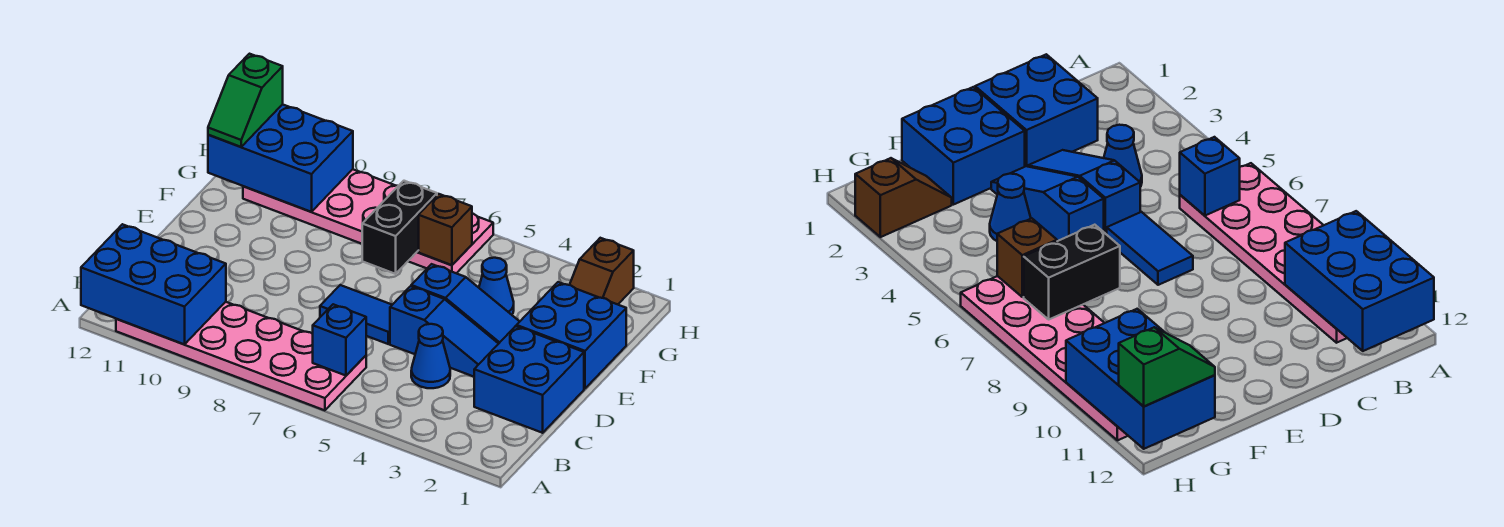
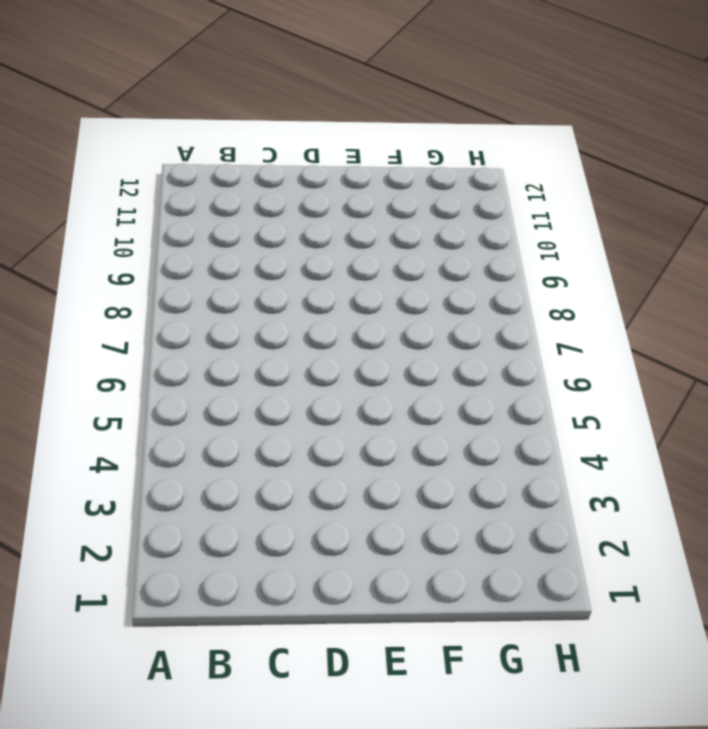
none -> pink 2x6 plate [116,302,366,410]
none -> blue 2x2 brick [474,326,584,433]
none -> blue 1x1 cone [411,324,450,388]

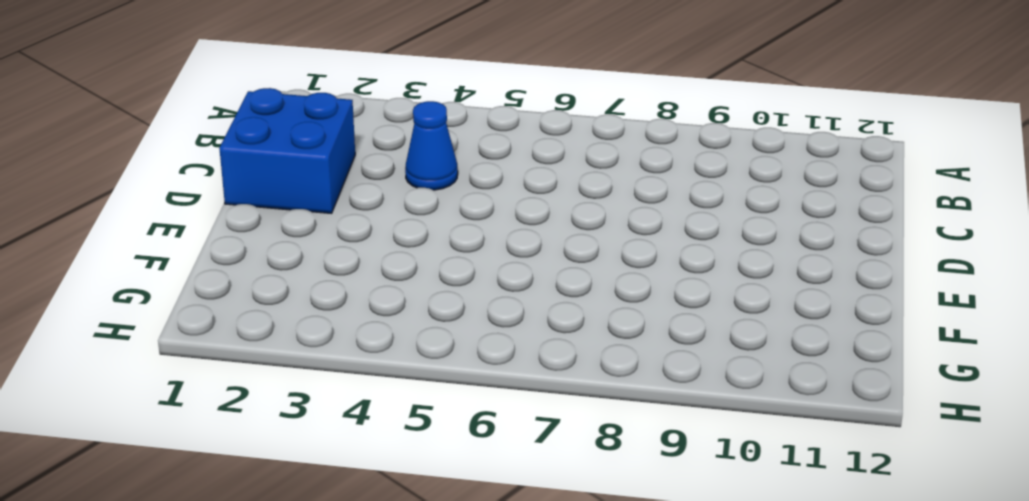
none -> pink 2x6 plate [116,302,366,410]
none -> blue 1x3 slope [390,286,498,377]
none -> blue 1x2 tile [320,285,392,344]

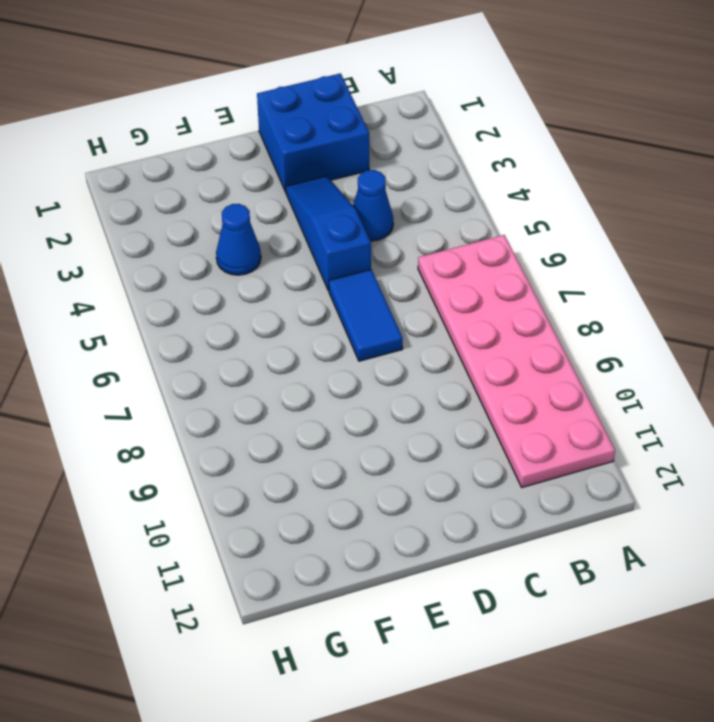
none -> blue 2x2 brick [517,282,626,389]
none -> blue 1x3 slope [411,264,520,344]
none -> brown 1x2 slope [570,238,634,304]

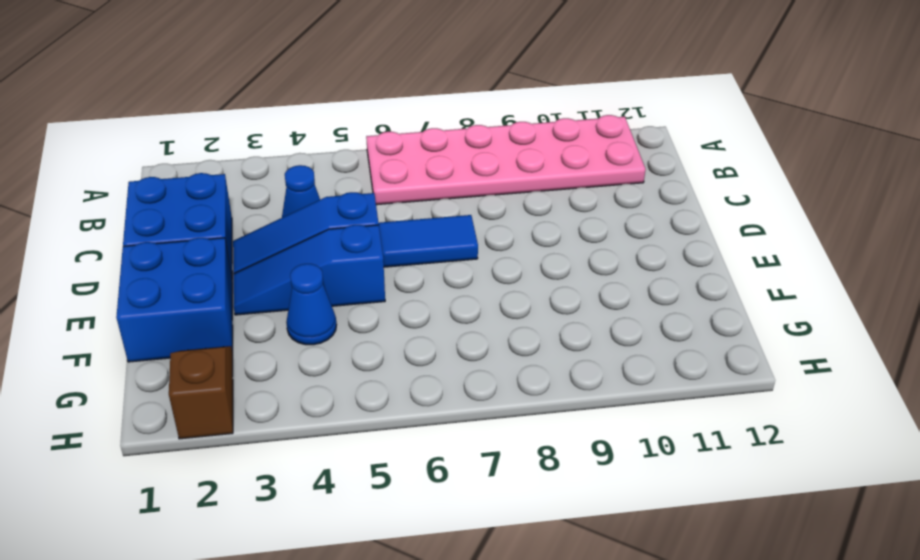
none -> pink 2x6 plate [243,169,493,273]
none -> blue 2x3 brick [81,224,226,344]
none -> blue 1x1 brick [313,304,366,376]

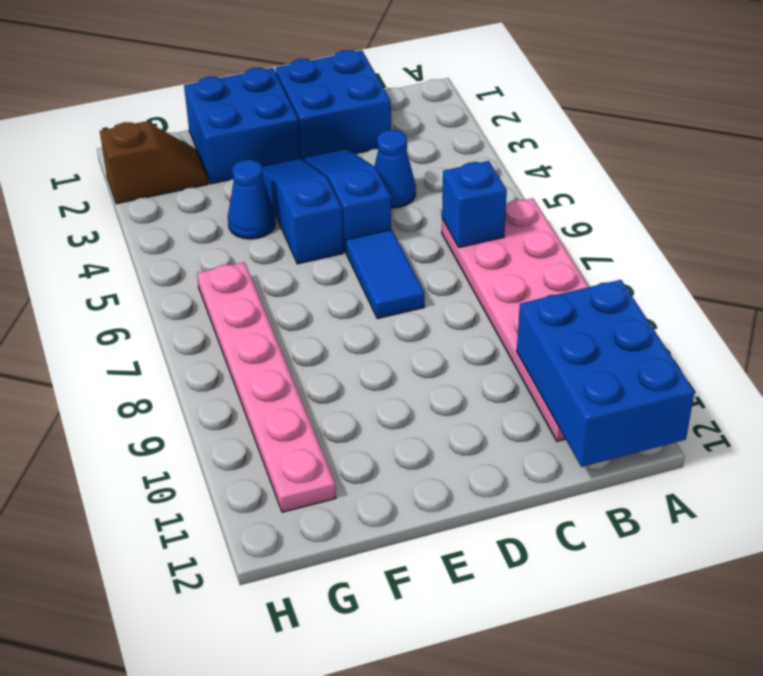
pink 1x6 plate [197,262,336,512] -> pink 2x6 plate [243,169,493,273]
none -> black 1x2 brick [362,181,437,274]
none -> brown 1x1 brick [419,194,472,265]
none -> blue 2x3 brick [208,104,353,212]

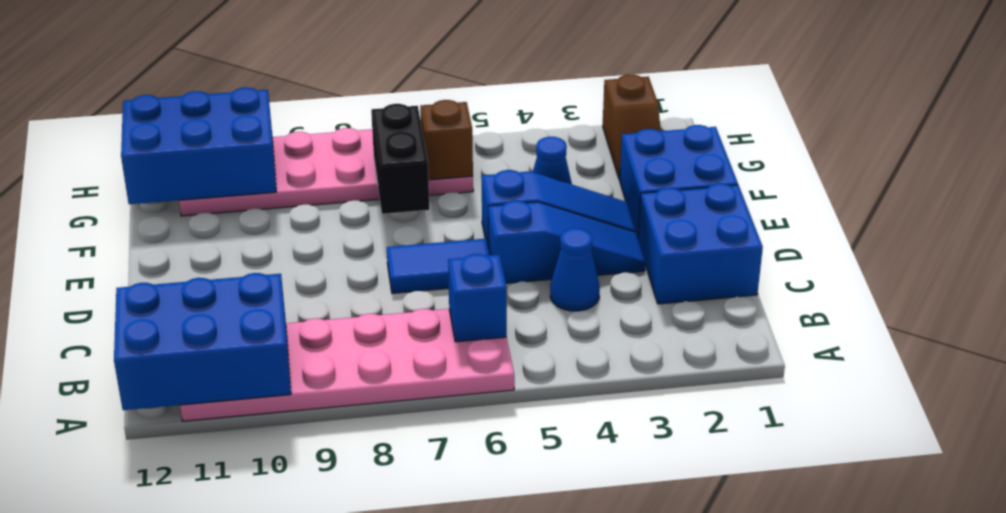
none -> green 1x2 slope [208,54,283,147]

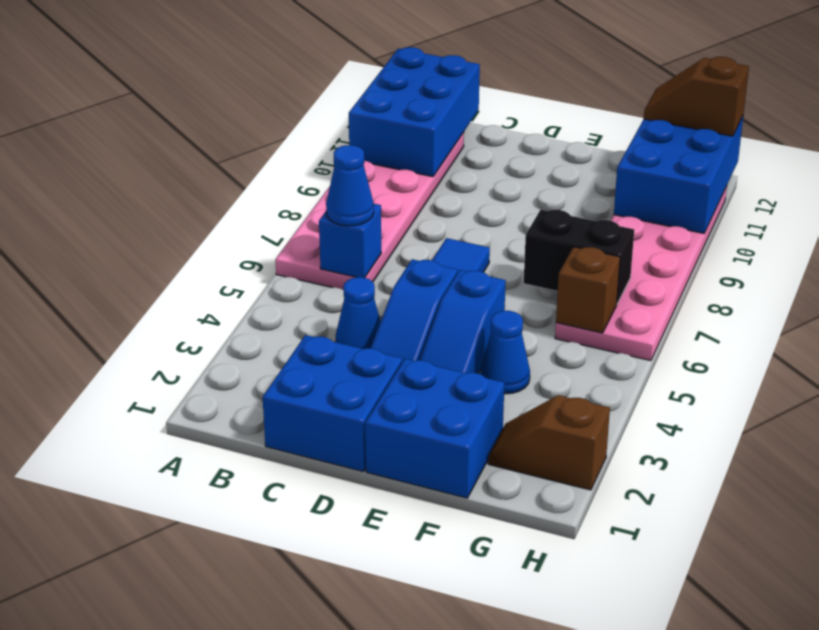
blue 1x1 cone [326,145,374,226] -> none
brown 1x2 slope [644,57,749,136] -> green 1x2 slope [208,54,283,147]

